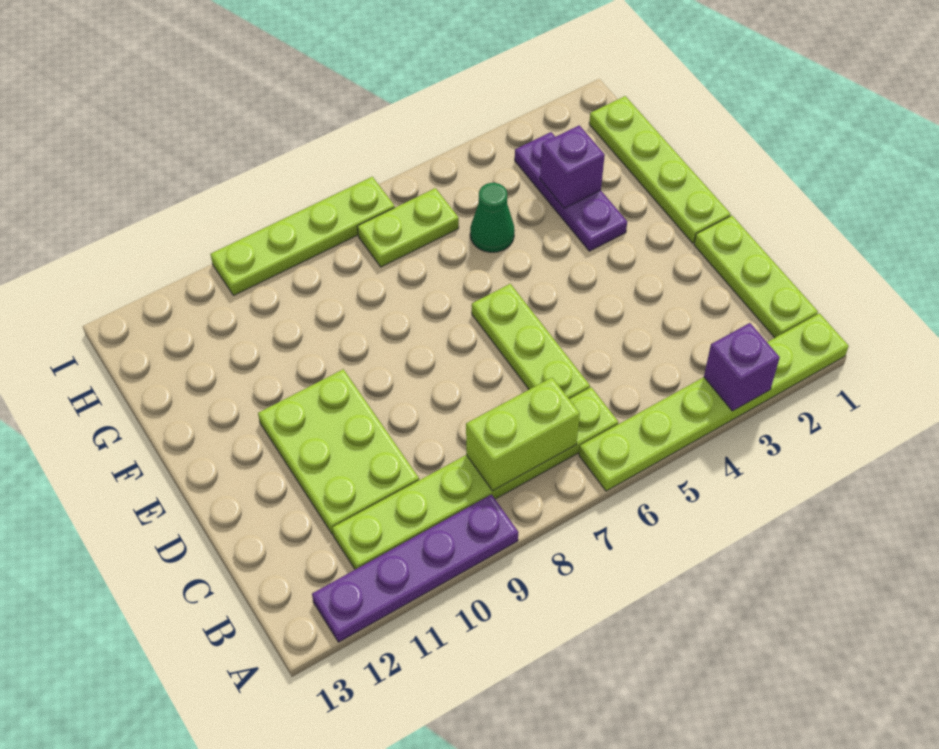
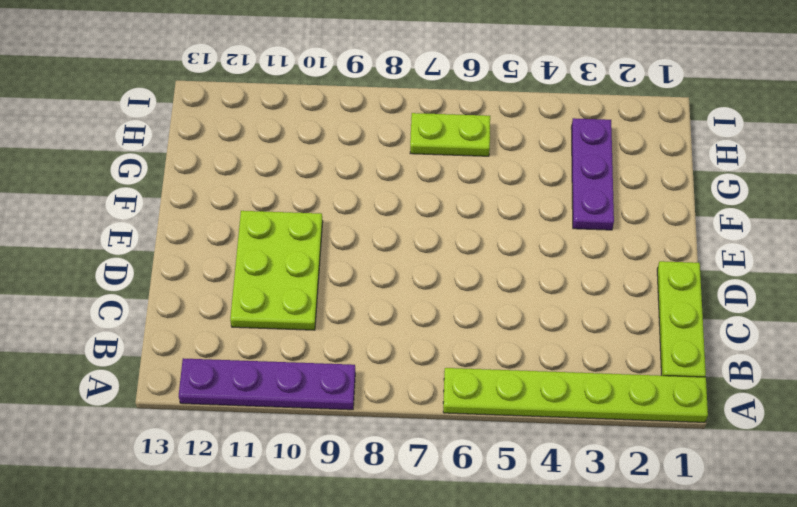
none -> lime 1x6 plate [332,387,618,569]
none -> lime 1x3 plate [472,284,590,399]
none -> lime 1x4 plate [589,96,731,243]

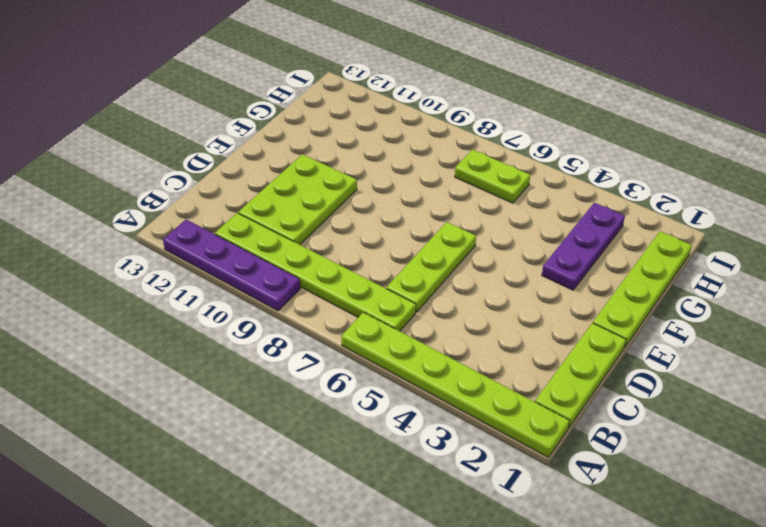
none -> green 1x1 cone [470,183,515,252]
none -> lime 1x4 plate [211,177,395,296]
none -> purple 1x1 brick [704,323,780,411]

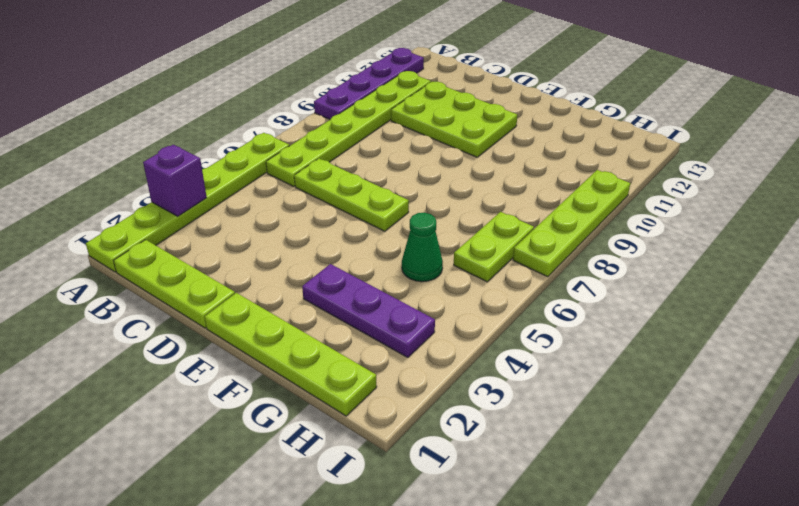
none -> lime 1x2 brick [466,378,580,491]
none -> purple 1x1 brick [540,125,605,208]

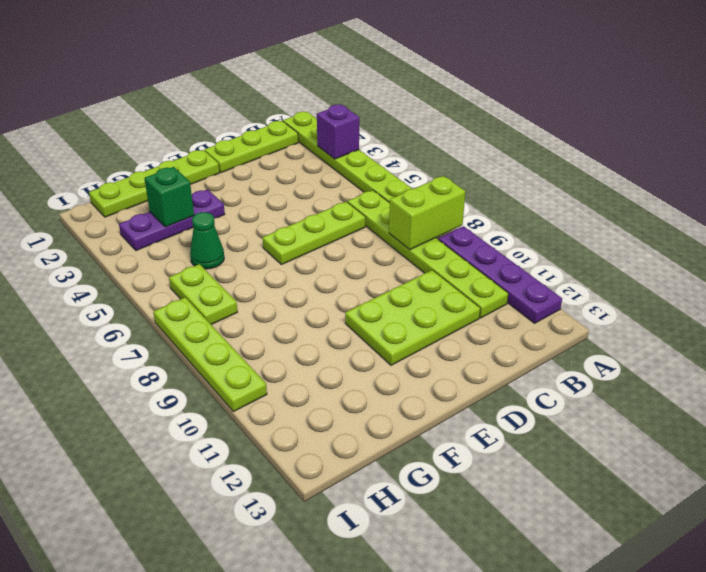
lime 1x2 brick [389,176,465,250] -> lime 1x2 brick turned to [466,378,580,491]
green 1x1 brick [144,167,194,227] -> purple 1x1 brick [540,125,605,208]

